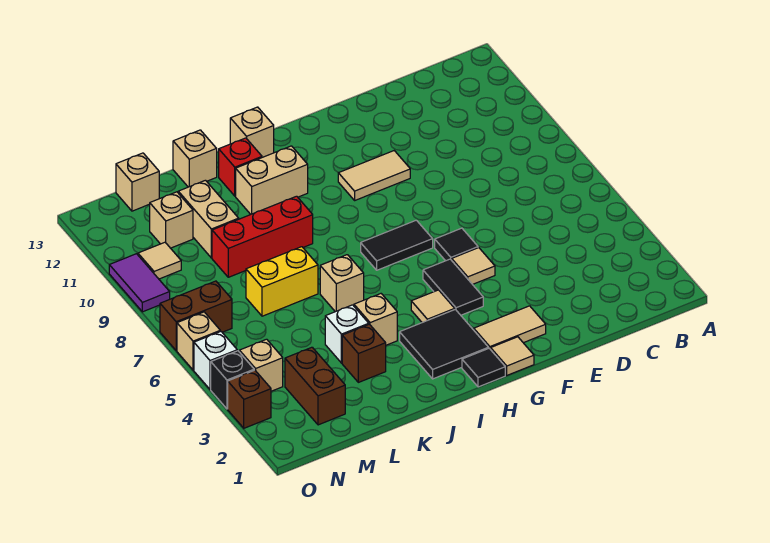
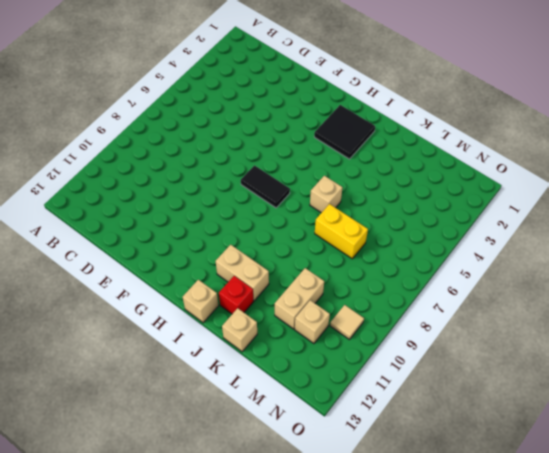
none -> tan 1x2 tile [474,306,546,350]
none -> tan 1x1 tile [452,248,495,284]
none -> black 1x1 tile [435,228,478,261]
none -> tan 1x2 tile [338,151,410,200]

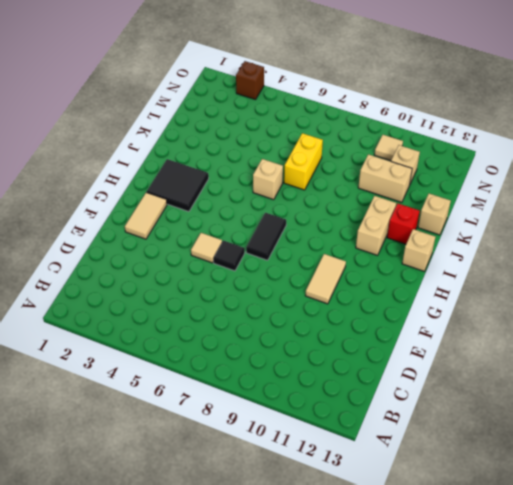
none -> tan 1x1 tile [491,337,534,375]
none -> black 1x2 tile [423,259,483,315]
none -> black 1x1 tile [462,348,505,387]
none -> tan 1x1 tile [411,290,455,323]

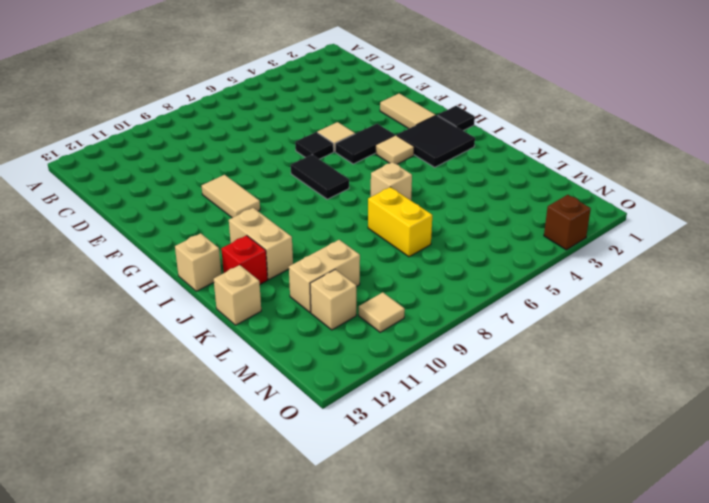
none -> tan 1x1 tile [491,337,534,375]
none -> tan 1x1 brick [354,294,397,345]
none -> red 1x3 brick [212,196,313,277]
none -> brown 1x1 brick [342,324,386,382]

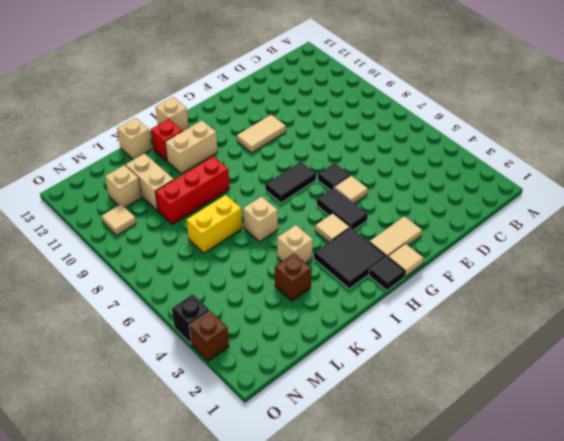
none -> white 1x1 brick [325,305,369,363]
none -> brown 1x2 brick [285,347,345,425]
none -> tan 1x1 brick [116,153,159,211]
none -> tan 1x1 brick [239,339,283,391]

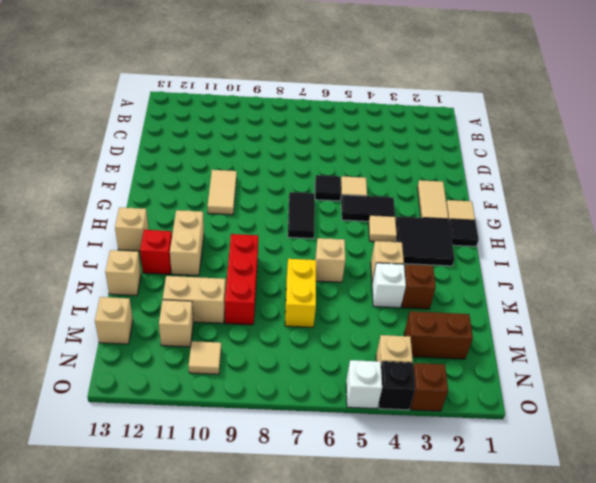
none -> brown 1x2 brick [160,281,232,351]
none -> tan 1x1 brick [177,312,220,370]
none -> purple 1x2 tile [109,254,170,312]

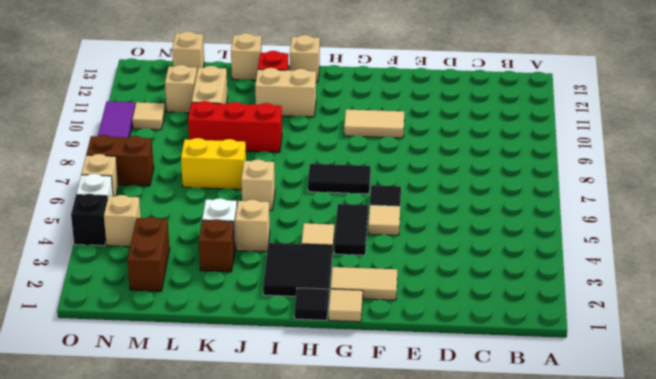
none -> brown 1x1 brick [228,370,271,428]

